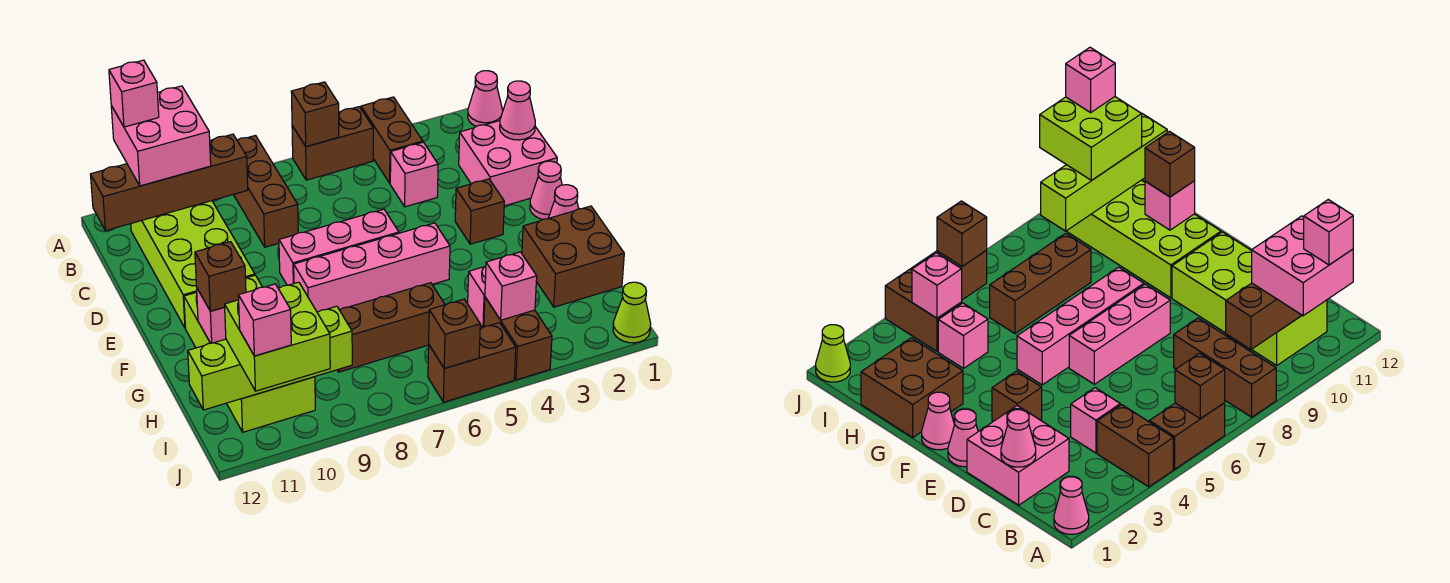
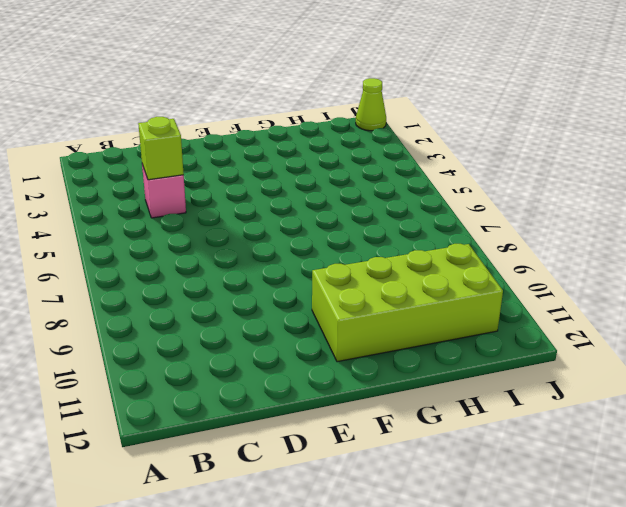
lime 1x1 brick [138,117,184,180] -> none
none -> pink 1x1 cone [468,71,503,127]
none -> brown 1x2 brick [361,97,423,183]
none -> brown 1x2 brick [292,107,373,180]
none -> brown 1x3 brick [234,136,298,247]

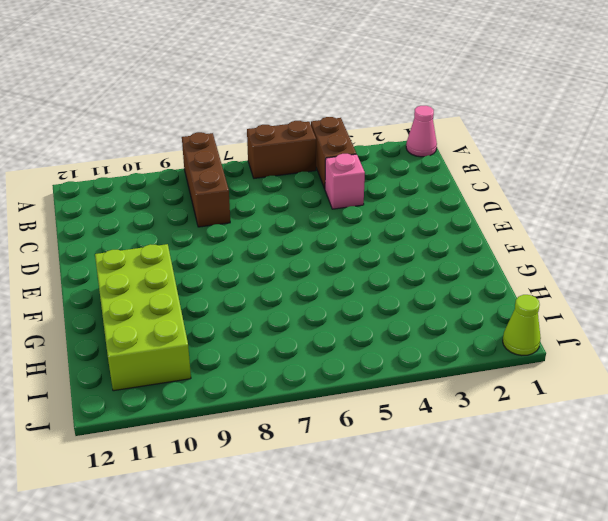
none -> lime 2x4 brick [131,201,255,328]
none -> pink 2x2 brick [459,121,557,206]
none -> pink 1x1 cone [530,161,562,219]
none -> brown 1x1 brick [455,179,504,244]

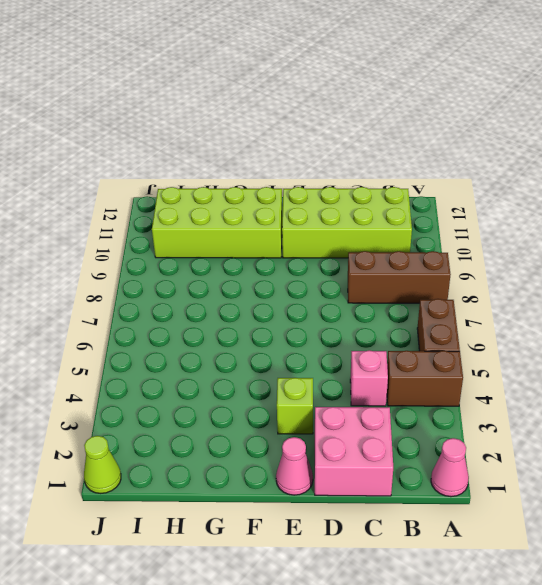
lime 1x1 brick [277,378,313,434] -> brown 1x1 brick [455,179,504,244]
none -> pink 1x3 brick [279,209,399,285]
none -> pink 1x1 cone [549,185,579,218]
none -> pink 1x4 brick [294,223,450,312]
none -> brown 2x2 brick [522,206,624,307]

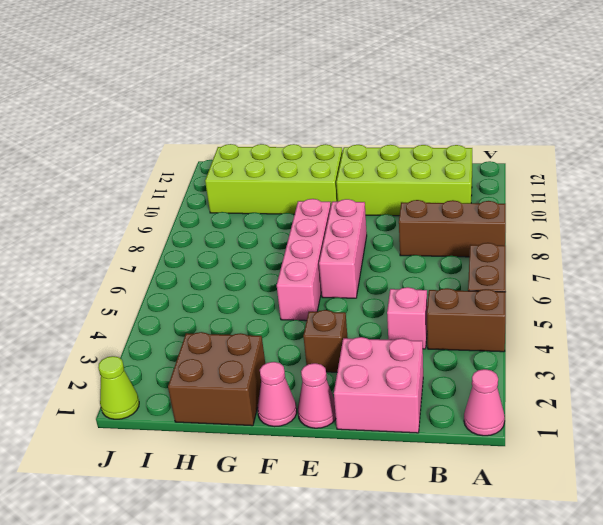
none -> pink 1x1 brick [468,266,486,328]
none -> brown 1x3 brick [338,283,445,372]
none -> brown 1x2 brick [484,297,552,380]
none -> brown 1x2 brick [428,323,516,402]

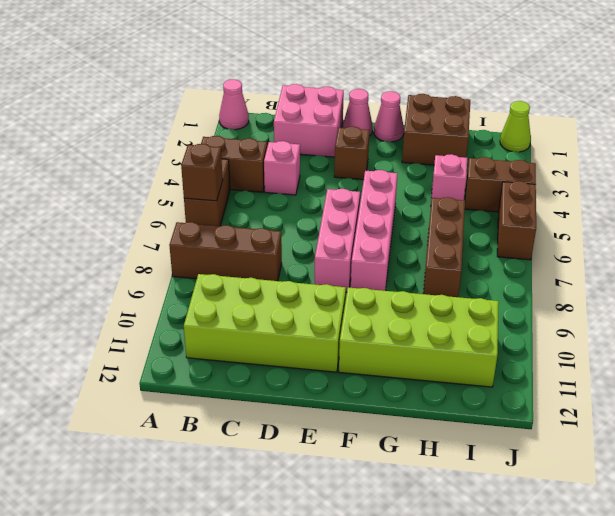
none -> brown 1x4 brick [90,134,248,231]
none -> pink 1x1 cone [500,81,535,140]
none -> pink 1x1 brick [197,289,226,343]
none -> pink 1x1 brick [485,252,537,320]

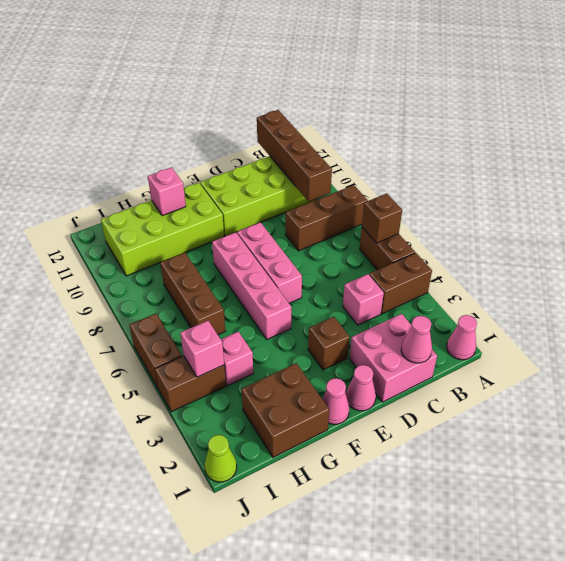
none -> lime 1x4 brick [188,306,352,410]
none -> brown 1x1 brick [429,299,480,368]
none -> pink 2x2 brick [111,86,211,186]
none -> brown 1x1 brick [195,242,246,311]

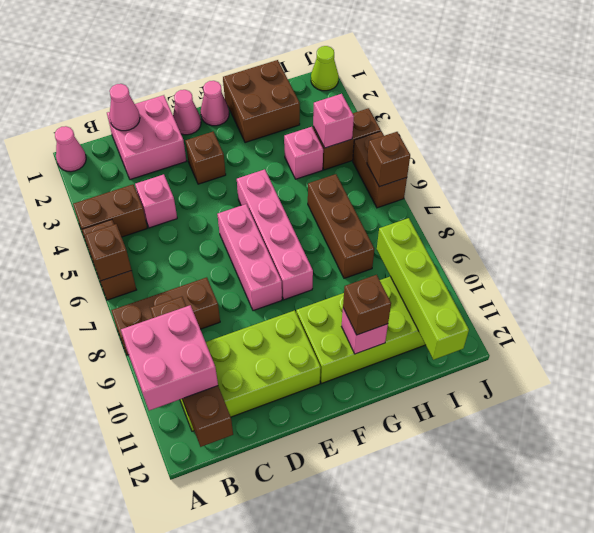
none -> lime 2x2 brick [225,282,330,391]
none -> pink 1x1 brick [109,60,159,127]
none -> pink 1x1 brick [238,284,291,356]

